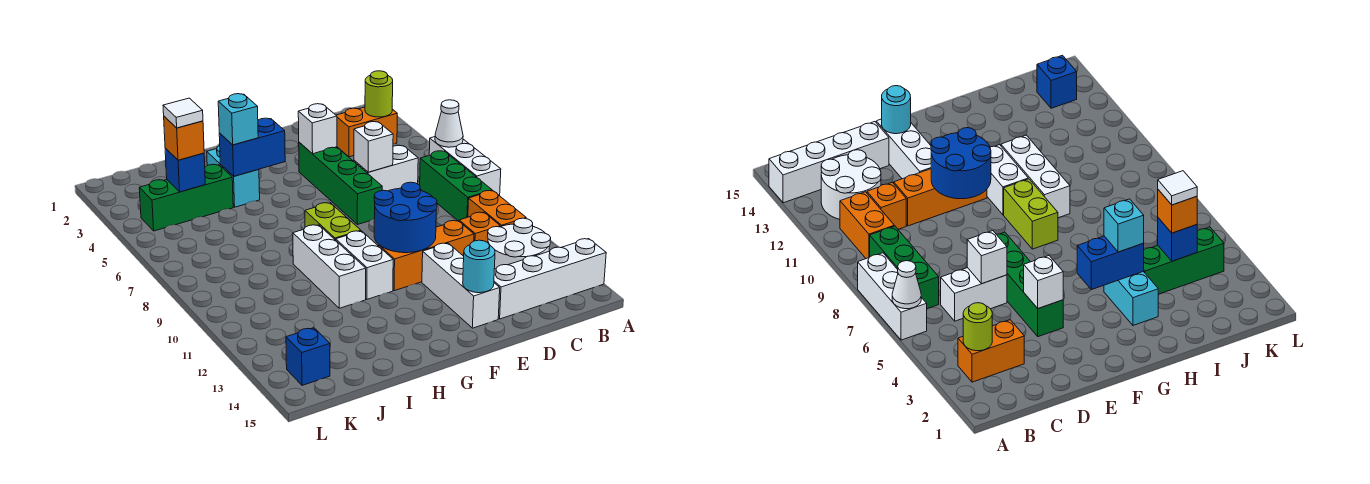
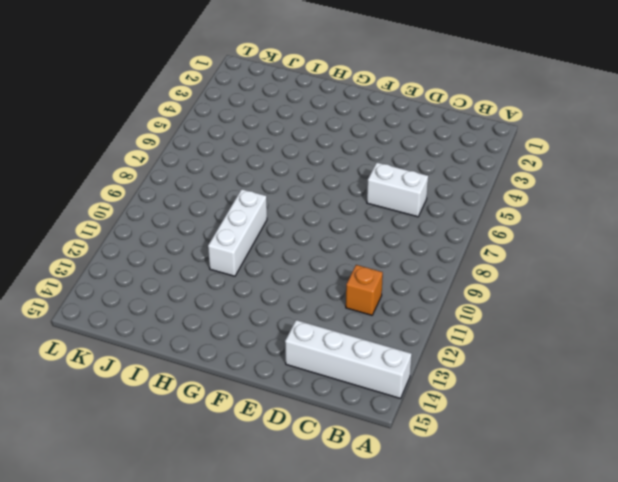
none -> white 1x3 brick [429,137,501,196]
none -> orange 1x2 brick [336,107,397,157]
none -> green 1x3 brick [420,151,492,221]

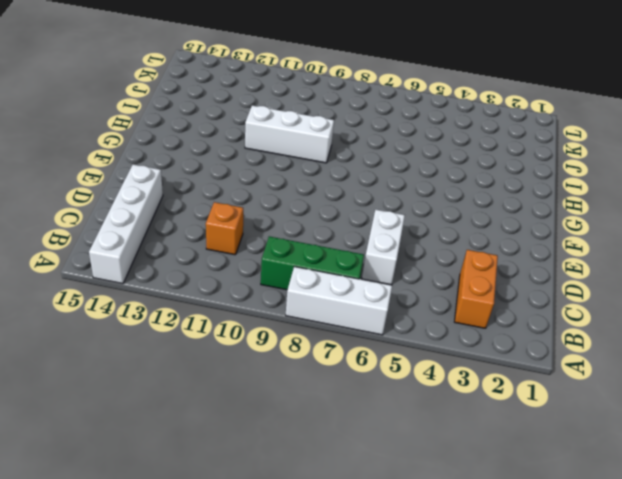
none -> orange 1x2 brick [468,191,526,227]
none -> white 2x2 round brick [487,218,551,269]
none -> orange 1x3 brick [379,221,474,291]

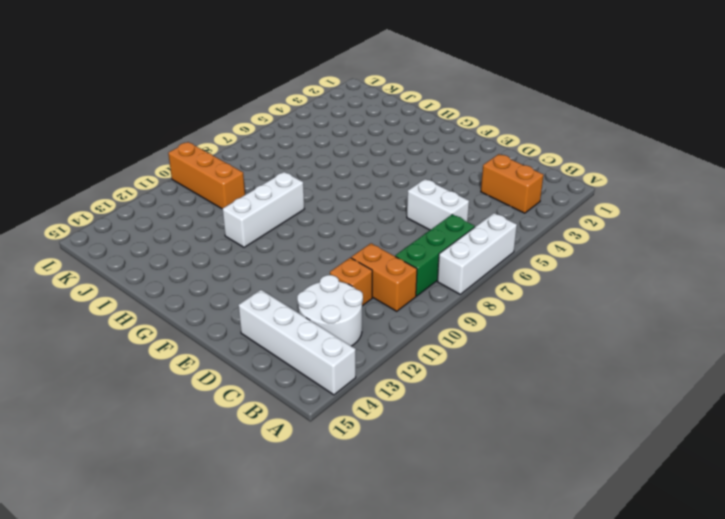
orange 1x2 brick [351,243,417,311] -> orange 1x2 brick turned to [468,191,526,227]
orange 1x3 brick [168,142,245,209] -> orange 1x3 brick moved to [379,221,474,291]
none -> green 1x4 brick [299,142,382,225]
none -> white 1x3 brick [422,243,500,328]
none -> lime 1x2 brick [305,203,361,240]

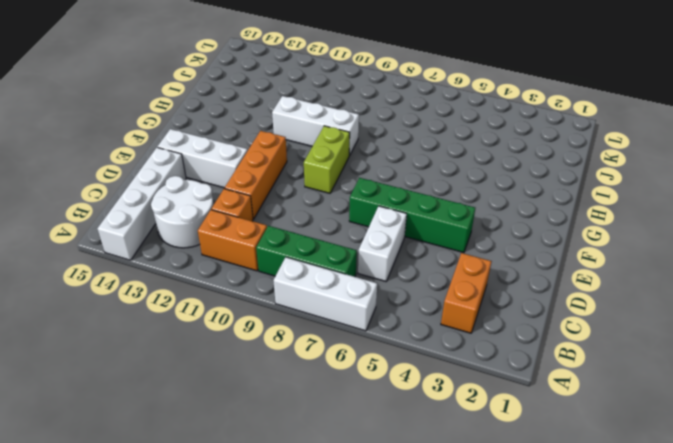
lime 1x2 brick [304,126,350,193] -> lime 1x2 brick turned to [305,203,361,240]
none -> white 1x2 brick [336,231,393,299]
none -> cyan 1x2 brick [207,146,260,207]
none -> green 1x3 brick [139,164,233,231]

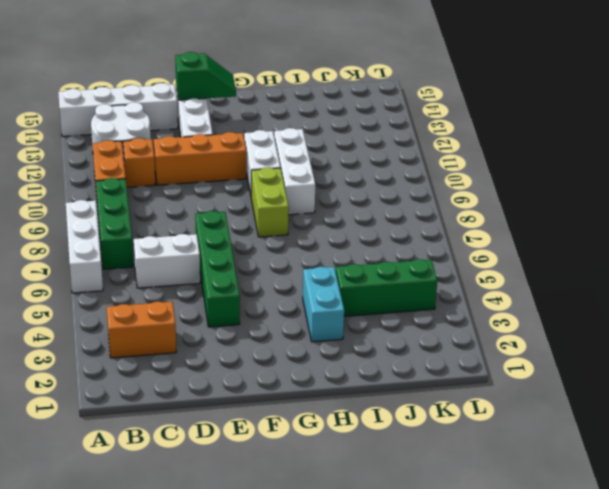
green 1x2 slope [175,52,236,100] -> cyan 1x1 round brick [463,240,495,293]
none -> blue 1x1 brick [286,328,330,385]
none -> white 1x1 cone [435,100,463,147]
none -> lime 1x1 round brick [365,71,393,117]

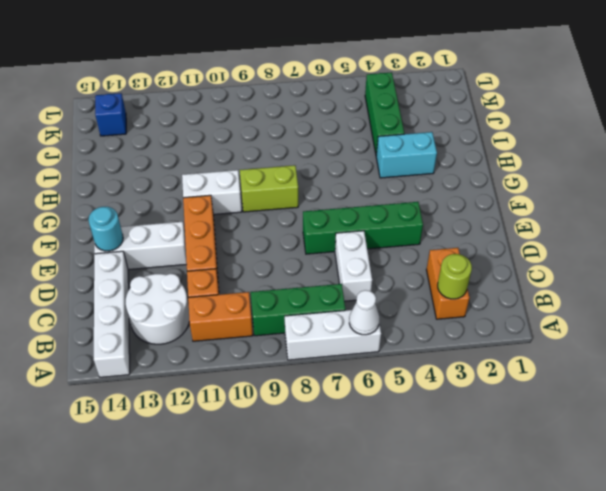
none -> white 1x3 brick [293,225,366,308]
none -> white 1x1 brick [354,122,393,172]
none -> white 1x1 brick [298,104,337,154]

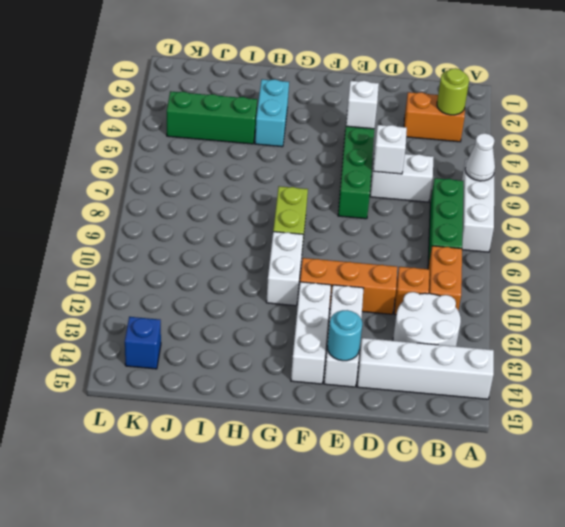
white 1x3 brick [291,282,331,384] -> white 1x3 brick moved to [293,225,366,308]
none -> blue 2x2 round brick [374,182,437,253]
none -> blue 1x2 brick [219,118,285,176]
none -> blue 1x1 brick [165,148,205,192]

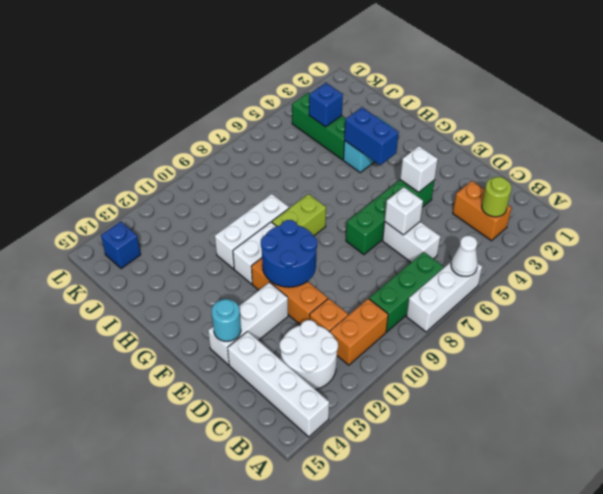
none -> cyan 1x1 brick [218,94,258,145]
none -> orange 1x1 brick [164,116,204,160]
none -> white 1x1 tile [163,98,203,128]

